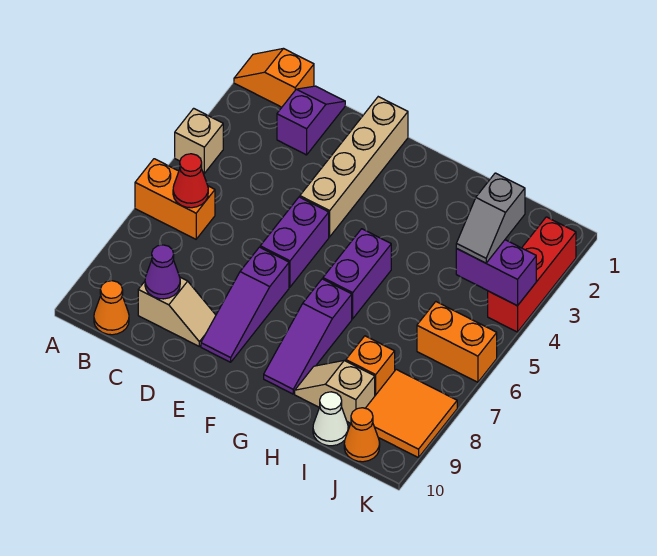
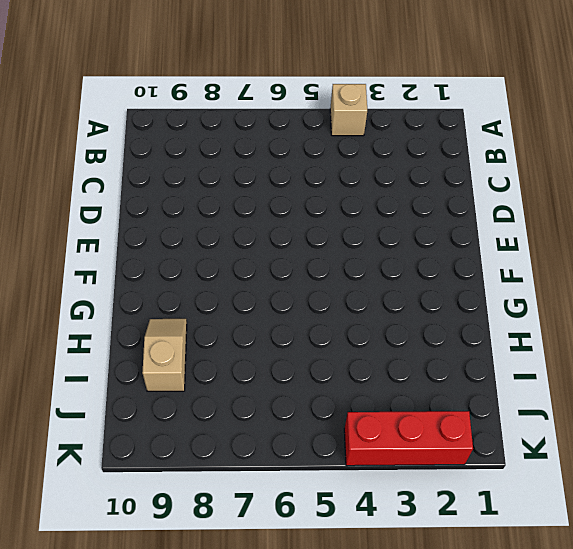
none -> orange 1x2 slope [234,48,314,107]
none -> orange 1x2 brick [135,159,215,239]
none -> orange 1x1 cone [94,281,129,335]

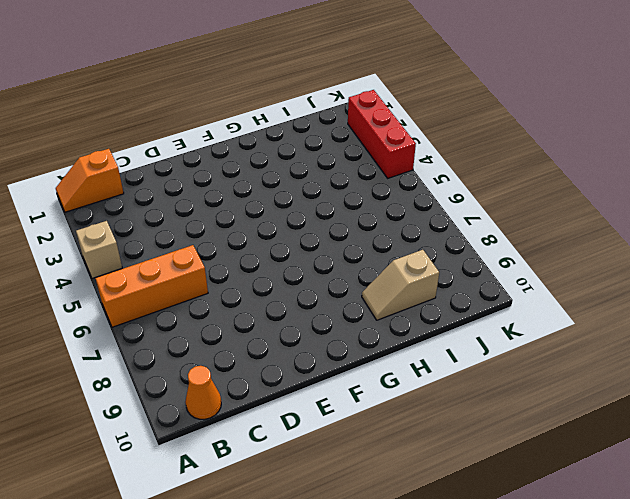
orange 1x3 brick [95,245,208,327] -> orange 1x2 brick [135,159,215,239]
none -> purple 1x2 slope [277,86,345,155]
none -> tan 1x2 slope [138,277,216,346]
none -> tan 1x4 brick [300,97,408,237]

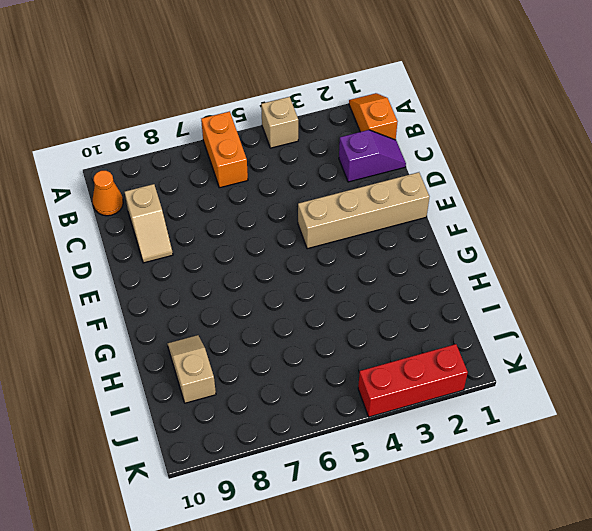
none -> purple 1x2 brick [260,197,329,287]
none -> purple 1x3 slope [201,247,289,362]
none -> purple 1x2 brick [323,229,391,319]

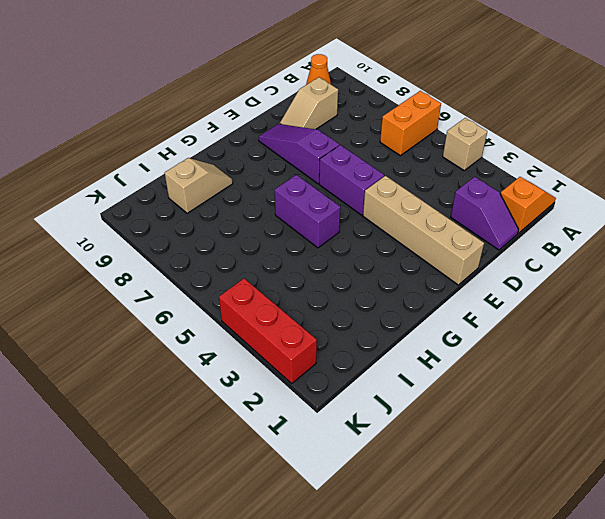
none -> purple 1x3 slope [264,279,352,394]
none -> orange 1x1 brick [346,336,395,395]
none -> white 1x1 cone [313,392,348,446]

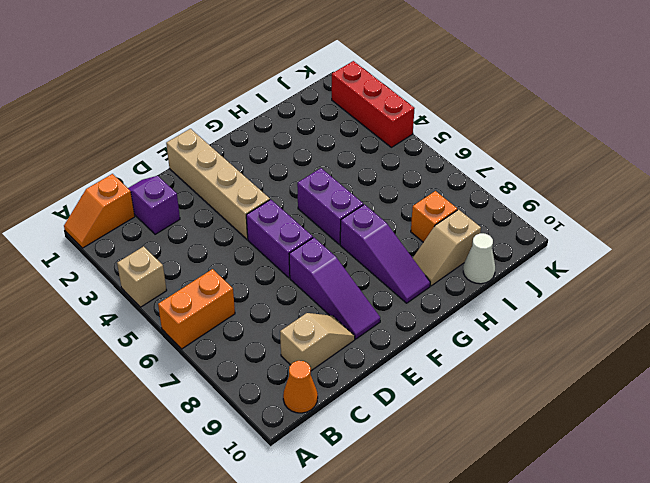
none -> orange 1x2 brick [417,302,497,382]
none -> orange 2x2 tile [366,369,457,458]
none -> orange 1x1 cone [344,408,380,462]

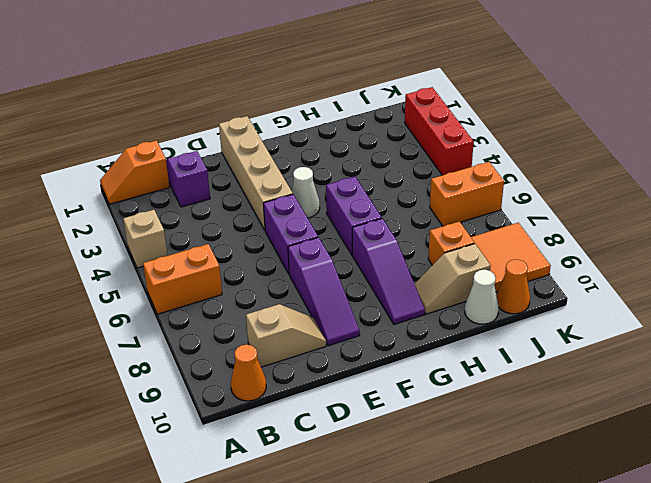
white 1x1 cone [291,167,320,218] -> none
none -> red 1x1 cone [173,154,208,208]
none -> purple 1x1 cone [145,245,180,299]
none -> purple 1x2 brick [456,240,536,306]

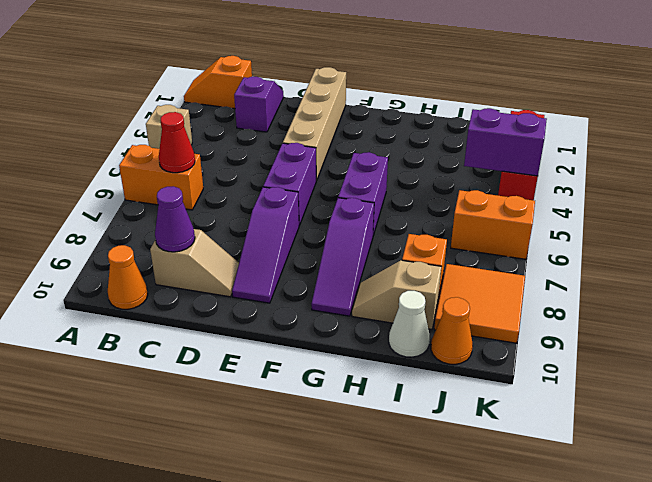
none -> grey 1x2 slope [456,173,525,263]

